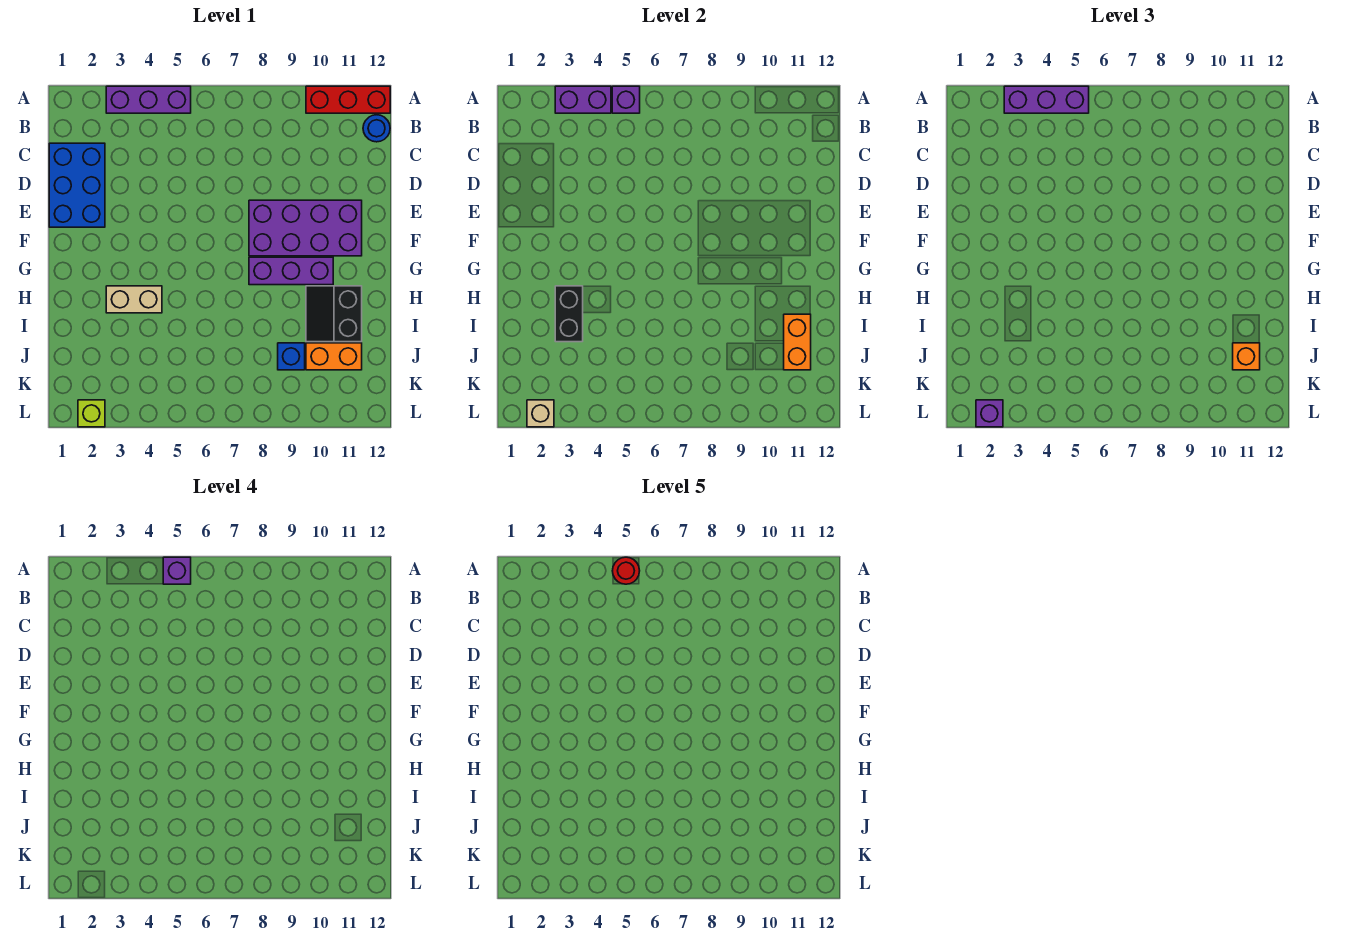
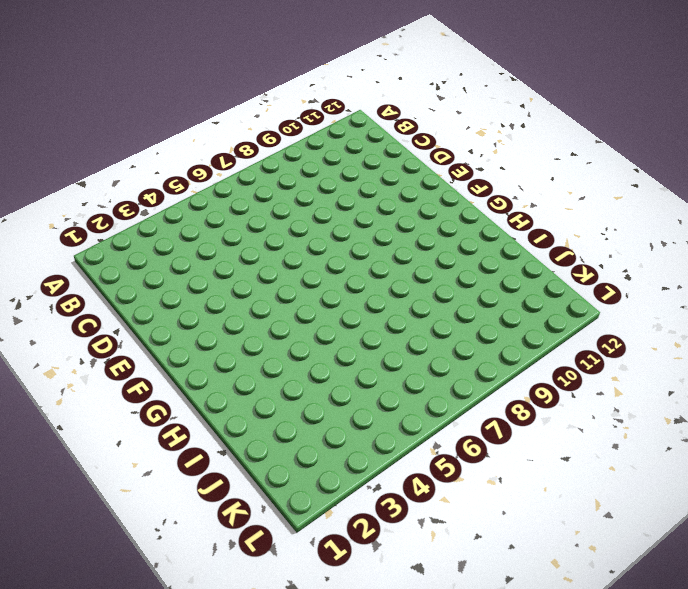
none -> purple 1x3 brick [106,86,191,113]
none -> red 1x3 brick [306,86,390,113]
none -> blue 1x1 round brick [363,115,390,142]

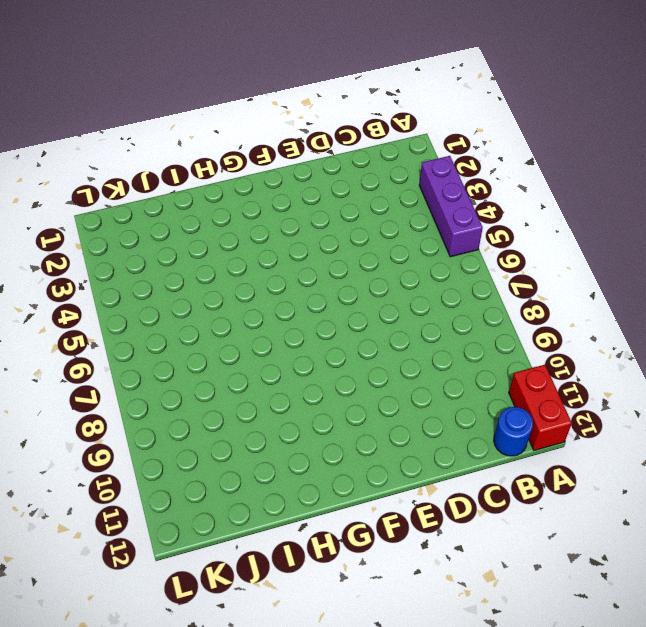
red 1x2 brick [509,365,572,450] -> red 1x3 brick [306,86,390,113]
none -> blue 2x3 brick [49,143,105,227]
none -> purple 2x4 brick [249,200,362,256]
none -> purple 1x3 brick [249,257,333,285]

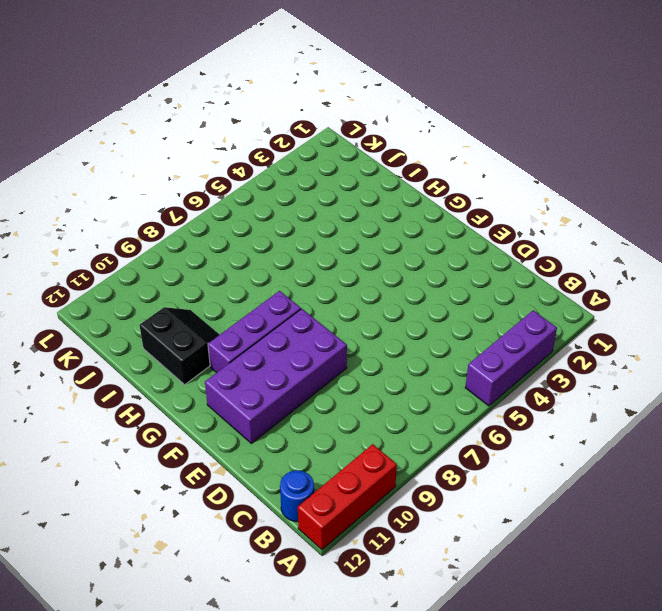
none -> blue 2x3 brick [49,143,105,227]
none -> tan 1x2 brick [106,286,162,313]
none -> blue 1x1 brick [278,343,305,370]

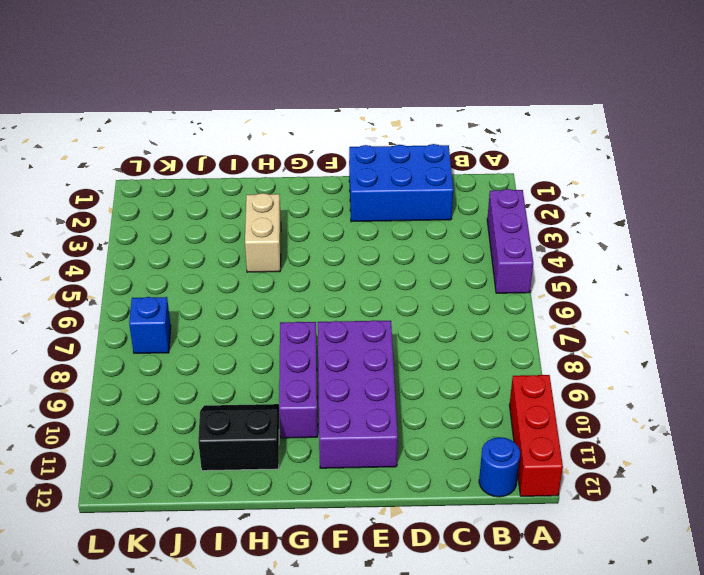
blue 1x1 brick [129,297,171,353] -> blue 1x1 brick moved to [278,343,305,370]
none -> orange 1x2 brick [306,343,362,370]
none -> lime 1x1 brick [78,400,105,427]
none -> purple 1x2 brick [555,86,611,113]

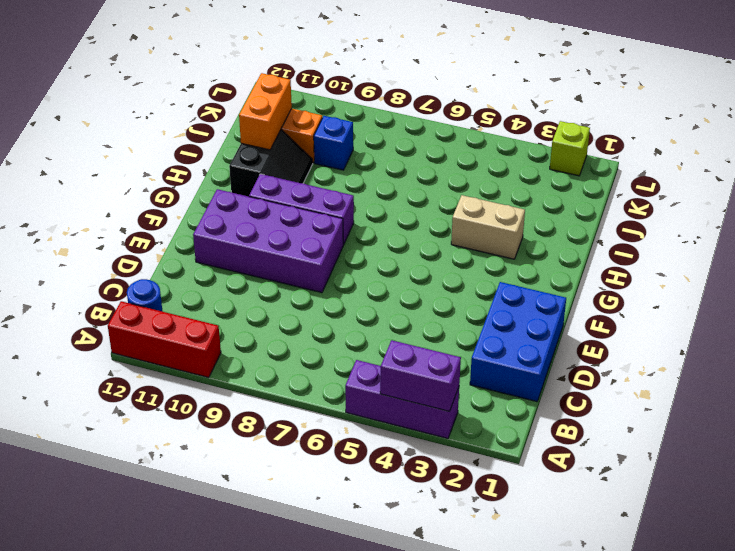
none -> purple 1x1 brick [612,86,640,113]
none -> black 1x2 brick [555,286,583,342]
none -> tan 1x1 brick [527,400,554,427]

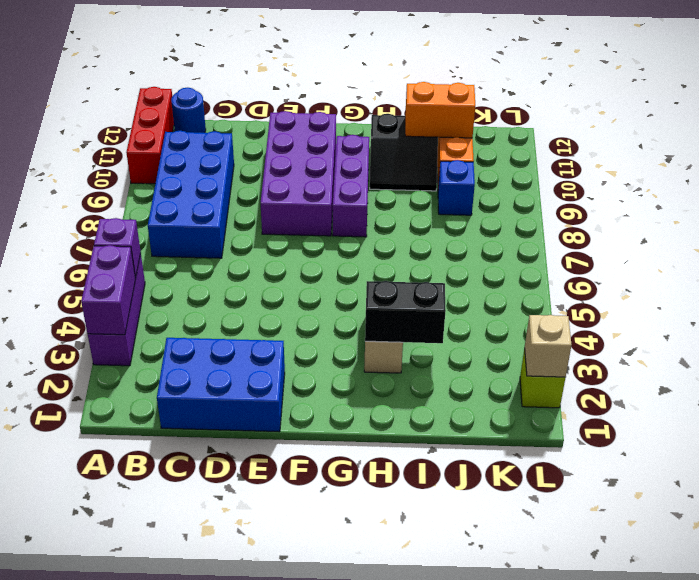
blue 2x4 brick [148,131,234,258] -> none
none -> purple 1x3 brick [1004,86,1089,113]
none -> orange 1x1 brick [1233,343,1260,370]
none -> purple 1x1 brick [976,400,1003,427]

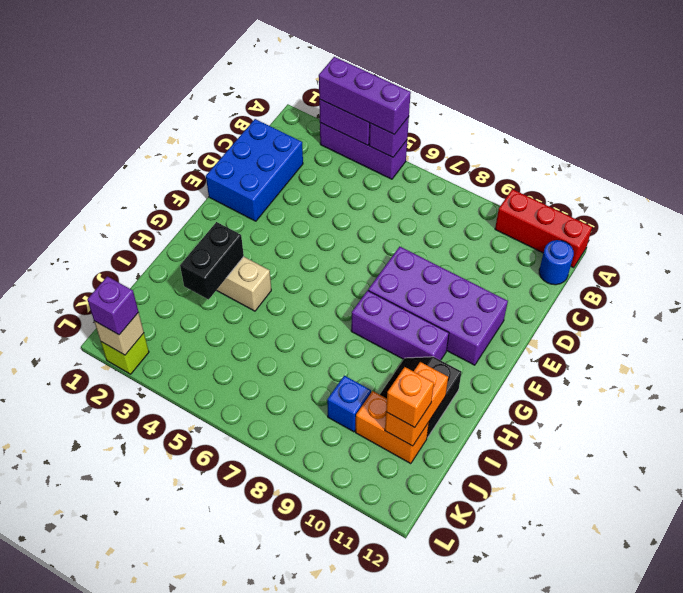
none -> purple 1x1 brick [163,557,191,584]
none -> red 1x1 round brick [612,557,640,584]

